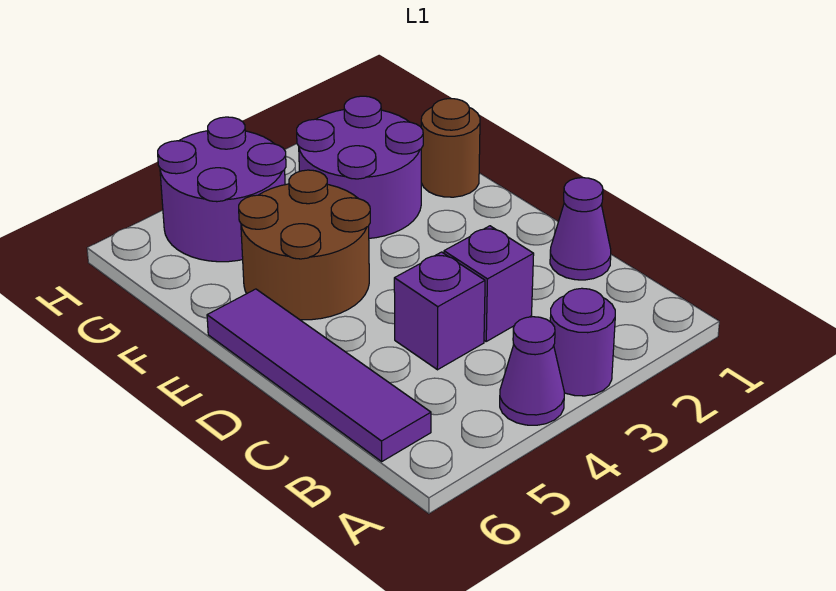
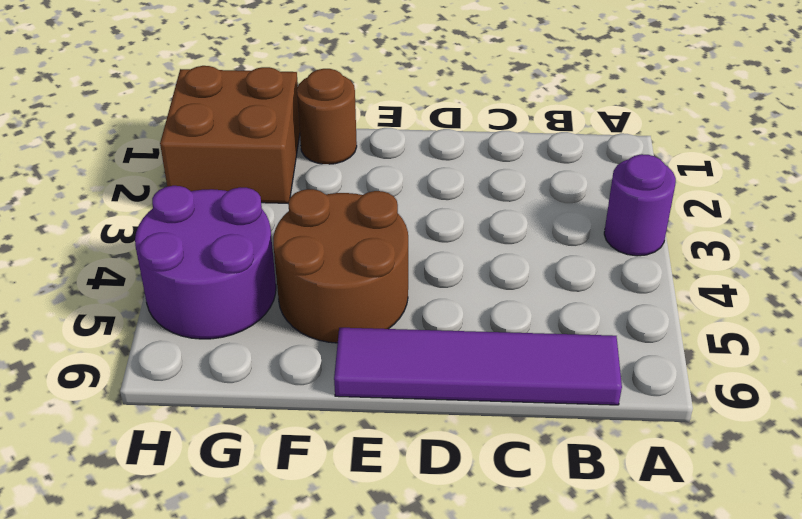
brown 2x2 brick [160,66,300,203] -> purple 2x2 round brick [297,96,423,238]
none -> purple 1x1 cone [500,317,564,425]
none -> purple 1x1 cone [550,178,611,280]

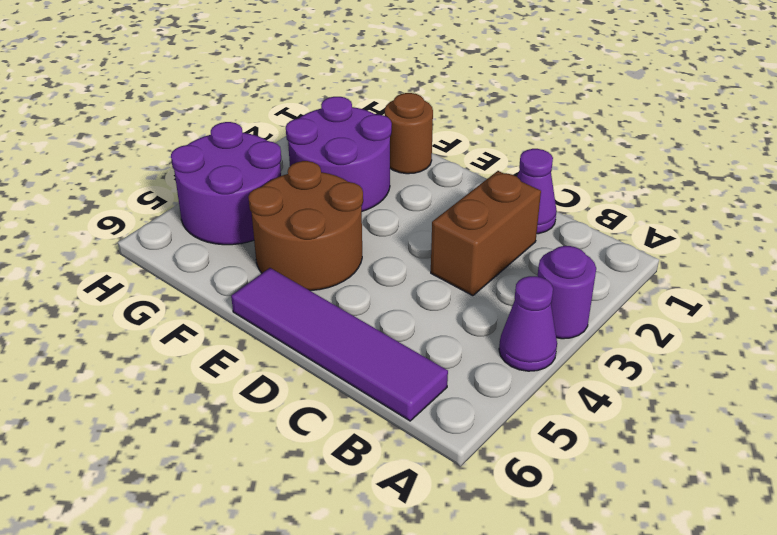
brown 1x2 brick [431,171,541,296] -> purple 1x1 brick [444,226,534,341]
none -> purple 1x1 brick [394,252,485,370]

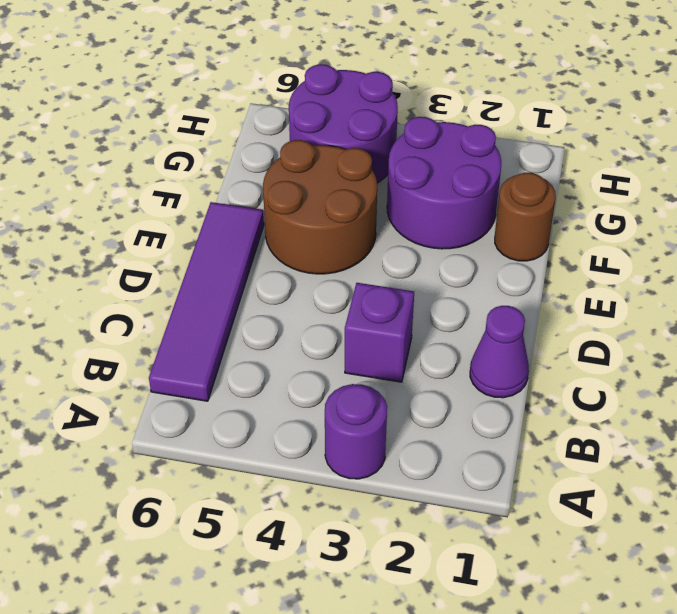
none -> purple 1x1 cone [500,317,564,425]
none -> purple 1x1 brick [394,252,485,370]

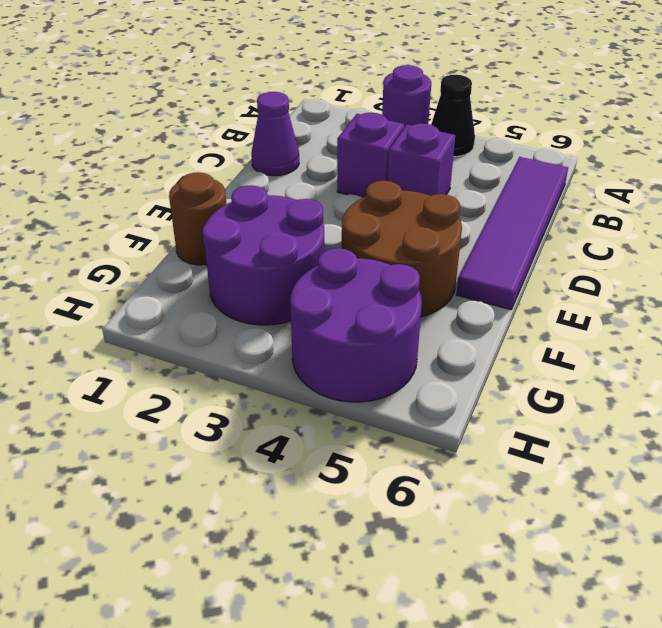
black 1x1 cone [431,75,475,157] -> purple 1x1 cone [500,317,564,425]

